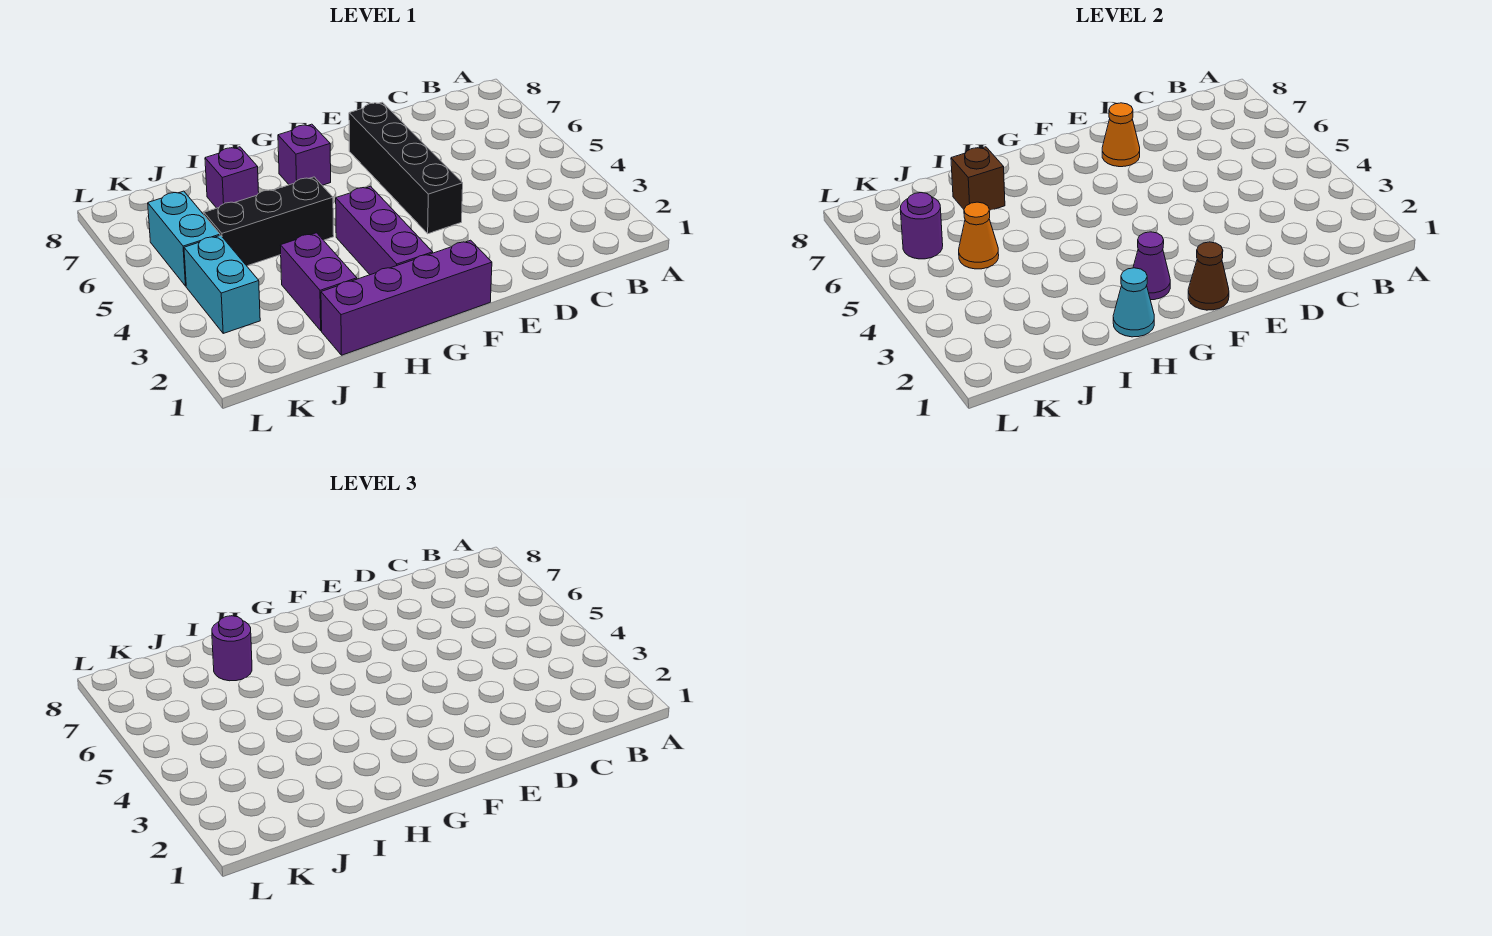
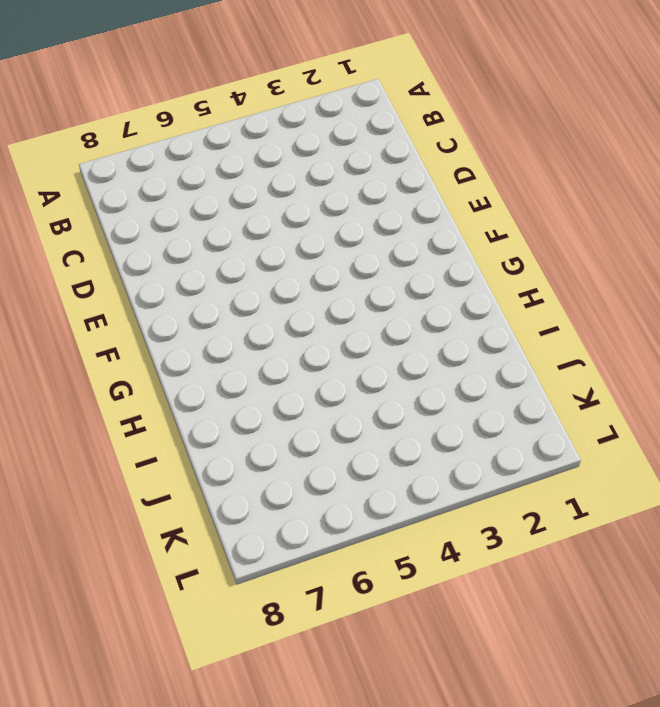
none -> black 1x4 brick [349,102,463,234]
none -> purple 1x4 brick [321,240,492,355]
none -> purple 1x3 brick [336,186,433,275]

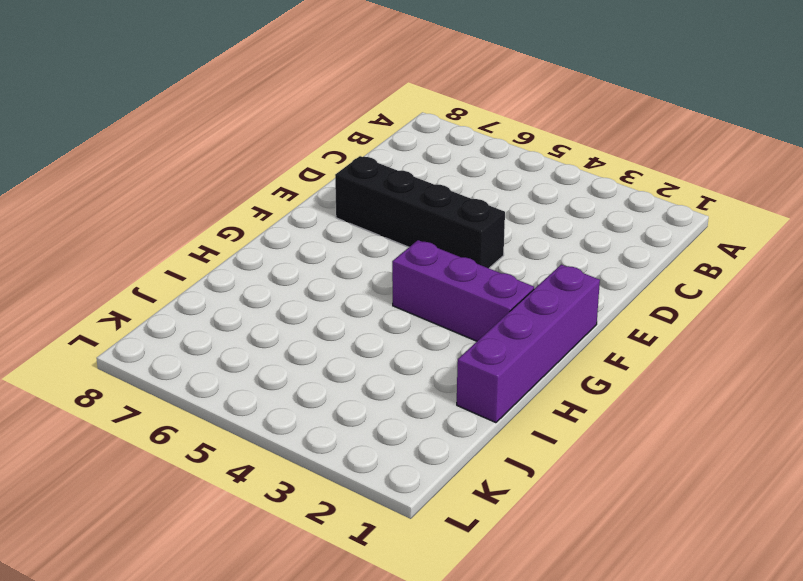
none -> purple 1x1 brick [278,124,331,185]
none -> black 1x3 brick [204,177,334,266]
none -> purple 1x2 brick [280,233,357,331]

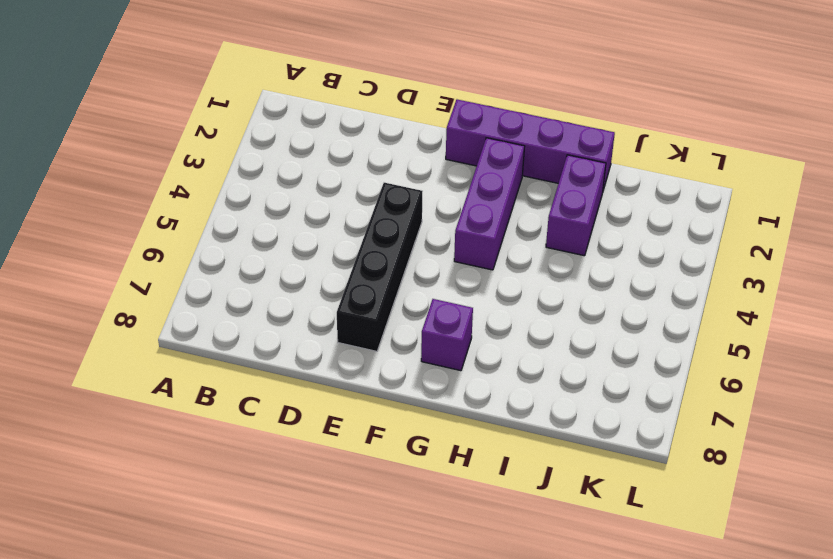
none -> black 1x3 brick [204,177,334,266]
none -> purple 1x1 brick [205,147,259,208]
none -> cyan 1x2 brick [184,235,260,333]

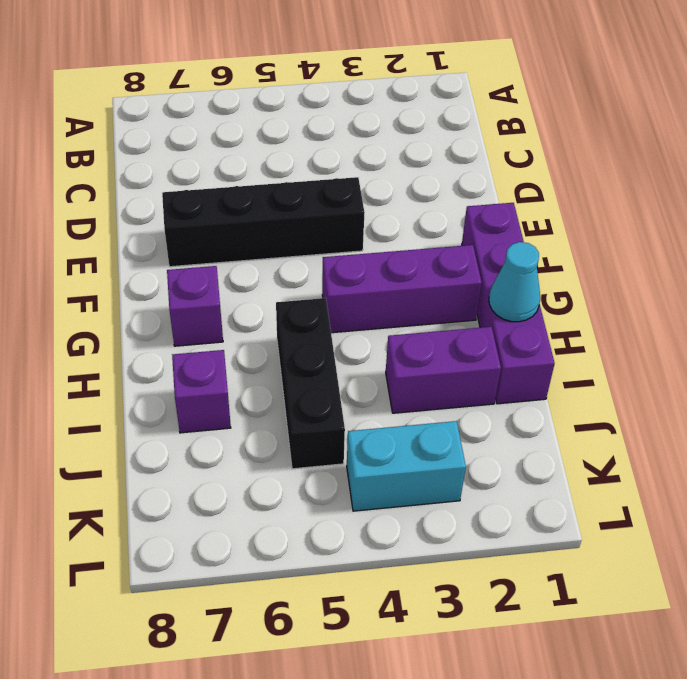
none -> cyan 1x2 brick [148,191,220,286]
none -> orange 1x1 cone [1102,103,1140,167]
none -> brown 1x1 cone [1188,242,1229,310]

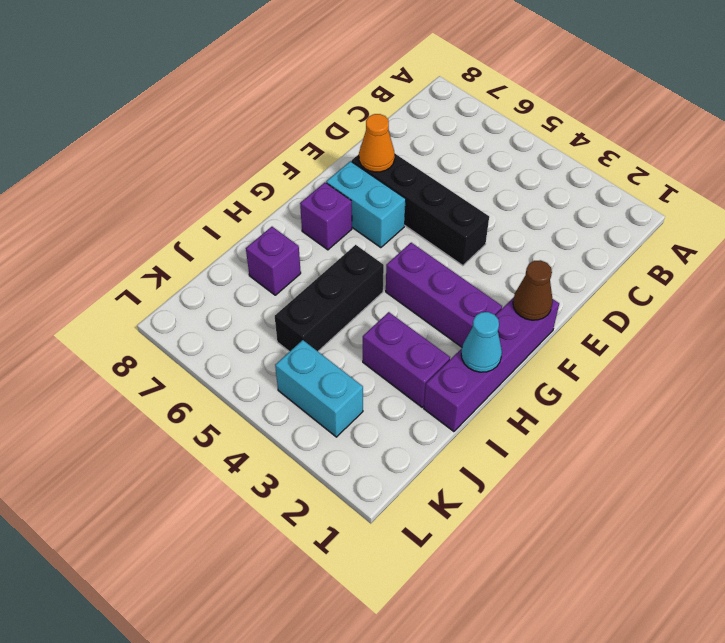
cyan 1x2 brick [326,161,406,248] -> cyan 1x2 brick moved to [148,191,220,286]
none -> purple 1x1 cone [1133,232,1170,300]
none -> brown 1x1 brick [951,147,1005,211]
none -> orange 1x1 cone [959,202,999,269]

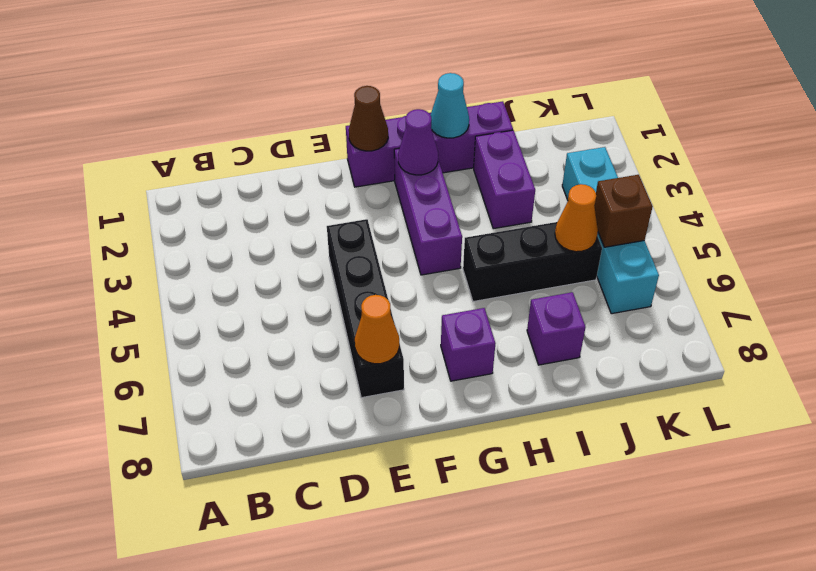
brown 1x1 brick [594,175,653,247] -> brown 1x1 brick moved to [951,147,1005,211]
none -> purple 1x1 round brick [900,193,943,259]
none -> purple 1x1 round brick [212,616,252,681]

